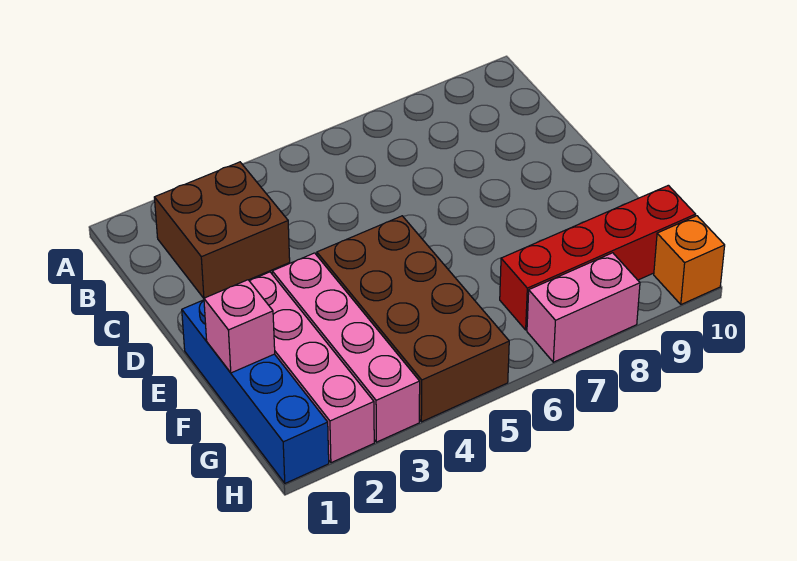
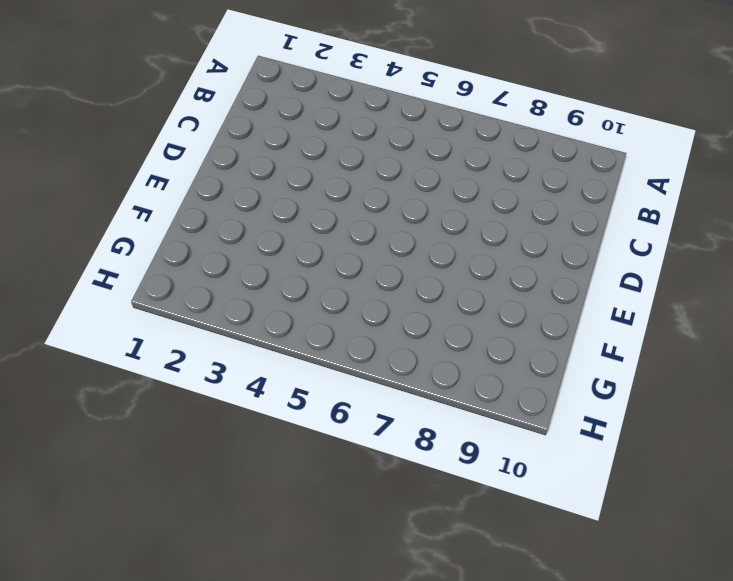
none -> brown 2x2 brick [154,162,290,298]
none -> blue 1x4 brick [182,300,329,483]

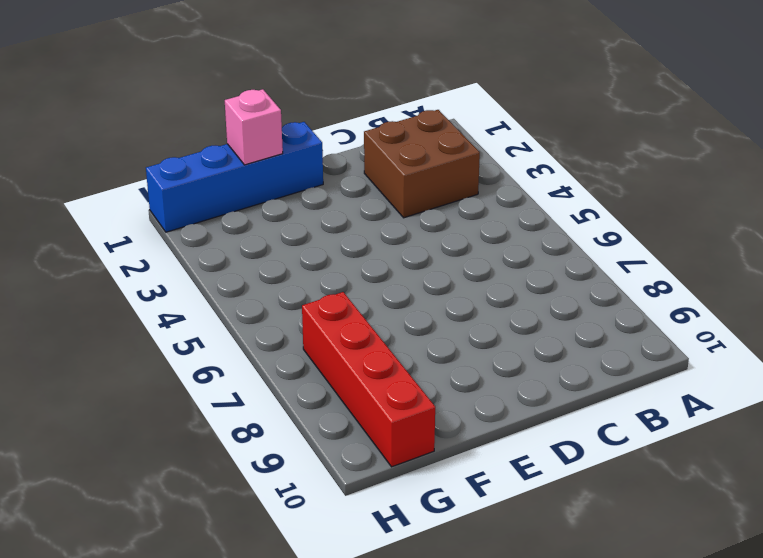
none -> pink 1x4 brick [250,272,374,463]
none -> pink 1x4 brick [272,253,420,442]

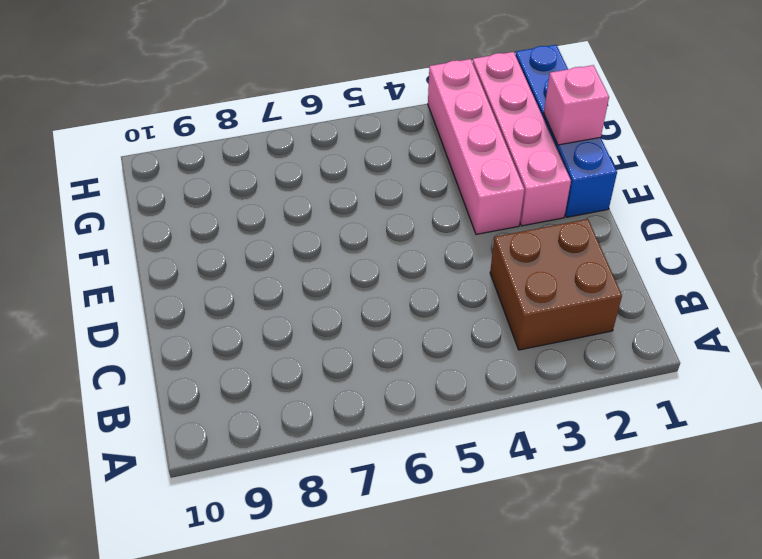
none -> brown 2x4 brick [317,216,509,422]
none -> red 1x4 brick [500,185,696,330]

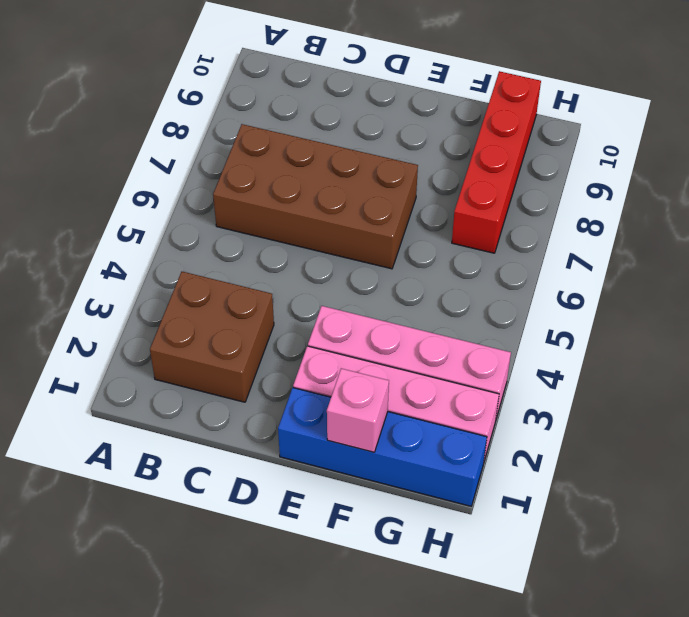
brown 2x4 brick [213,124,418,269] -> brown 2x4 brick moved to [317,216,509,422]
none -> pink 1x2 brick [527,253,640,362]
none -> orange 1x1 brick [654,216,725,304]

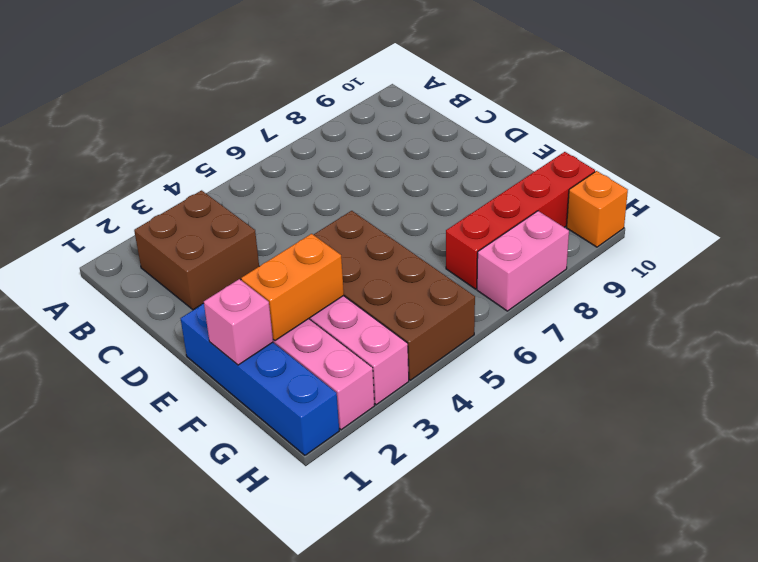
orange 1x2 brick [241,234,344,341] -> none

